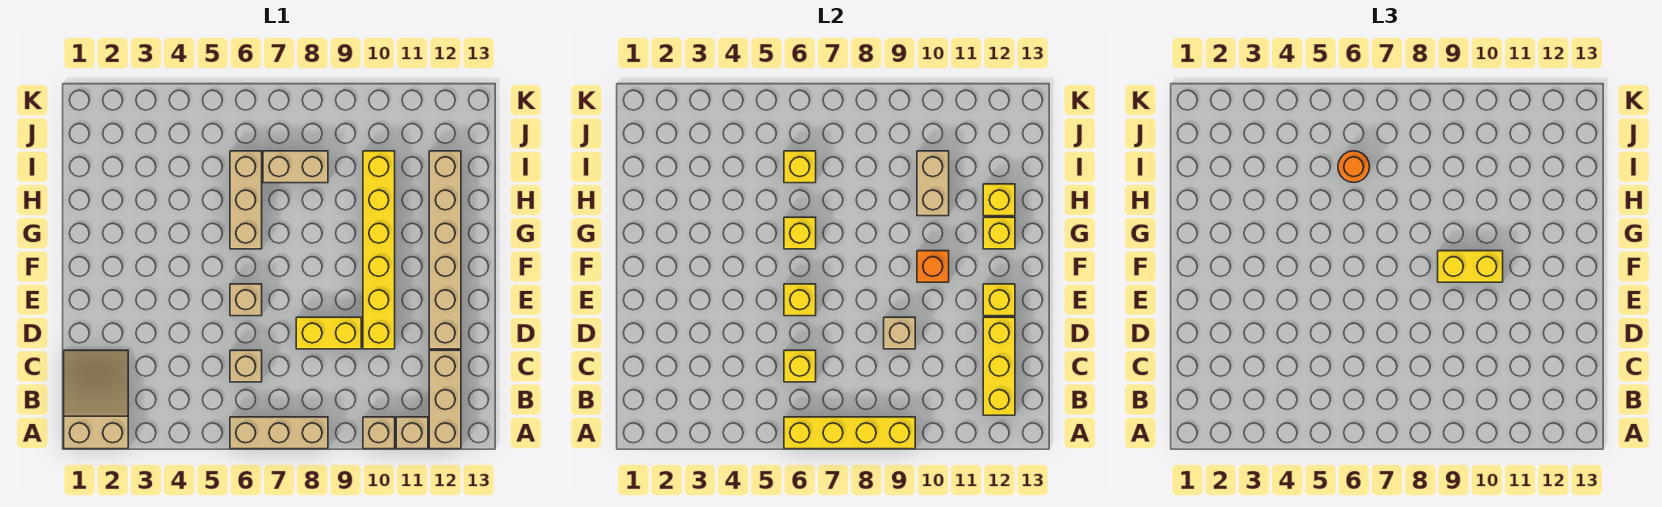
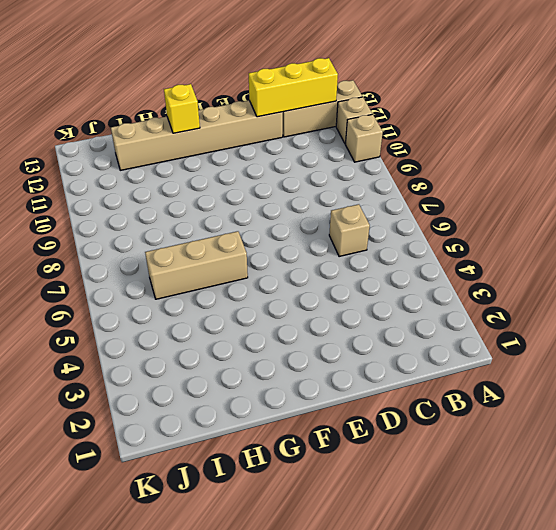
none -> tan 2x3 slope [64,350,128,449]
none -> tan 1x3 brick [230,417,328,449]
none -> yellow 1x2 brick [296,317,361,349]

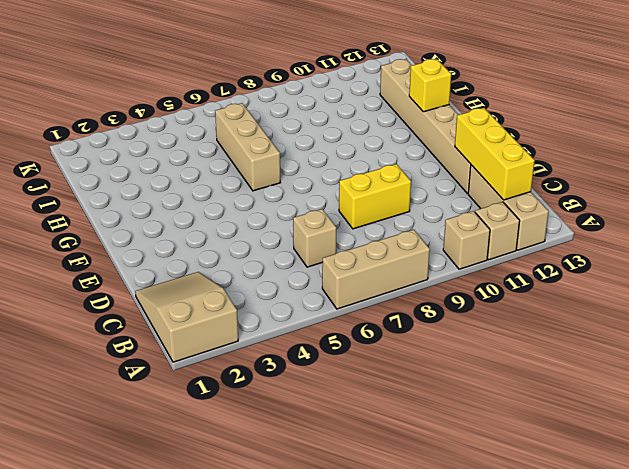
none -> yellow 1x6 brick [363,151,395,349]
none -> tan 1x1 brick [230,284,262,316]
none -> tan 1x2 brick [263,151,328,183]

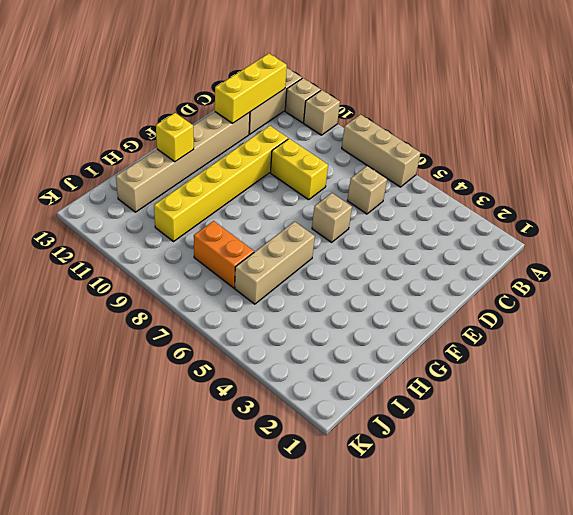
orange 1x2 brick [194,221,254,288] -> tan 1x2 brick [263,151,328,183]
none -> tan 2x3 slope [64,350,128,449]
none -> yellow 1x4 brick [784,417,915,449]
none -> yellow 1x1 brick [784,350,816,382]

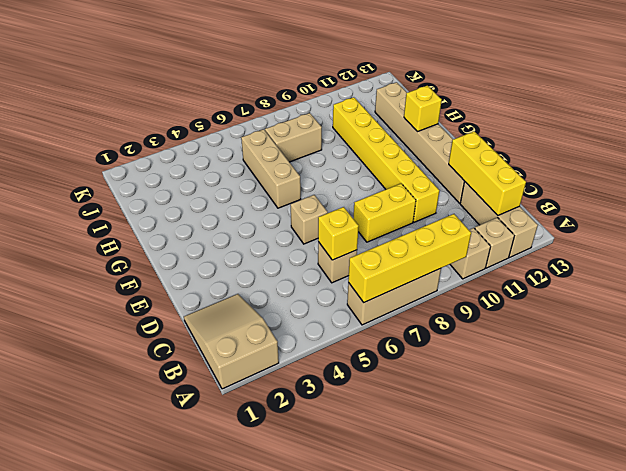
none -> tan 1x1 brick [884,317,915,349]
none -> yellow 1x1 brick [784,284,816,316]
none -> yellow 1x1 brick [983,284,1015,316]

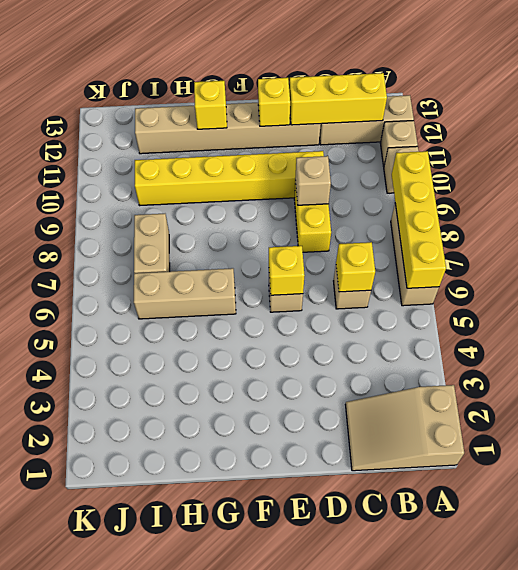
none -> orange 1x1 brick [917,251,949,282]
none -> yellow 1x1 brick [784,217,816,249]
none -> tan 1x2 brick [917,151,949,216]

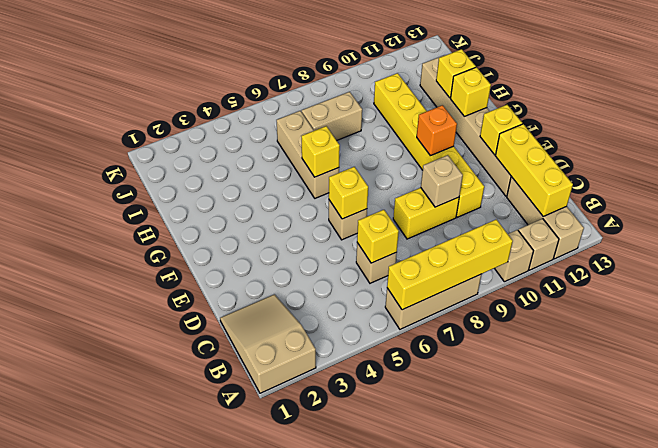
none -> tan 1x2 brick [917,151,949,216]
none -> yellow 1x1 brick [784,151,816,183]
none -> yellow 1x2 brick [1438,251,1503,282]

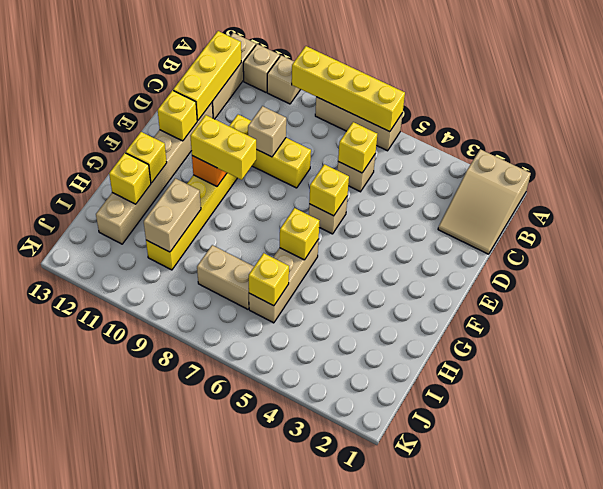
none -> orange 1x1 round brick [1338,151,1370,183]

